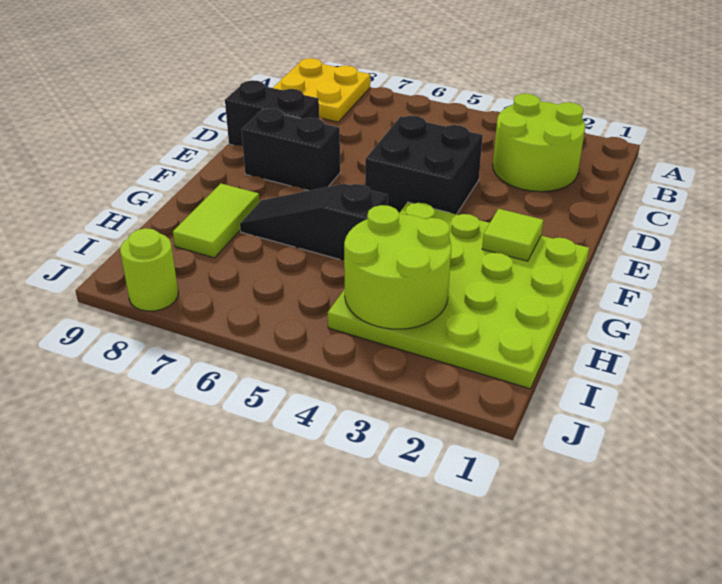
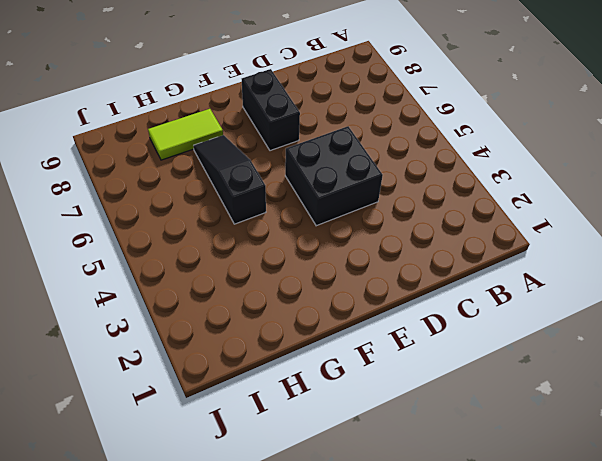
none -> yellow 2x2 plate [273,58,370,122]
none -> lime 2x2 round brick [493,94,585,192]

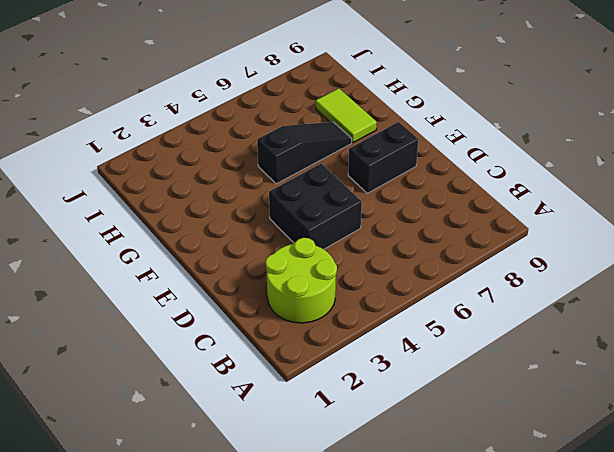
none -> yellow 2x2 plate [273,58,370,122]
none -> black 1x2 brick [225,80,319,146]

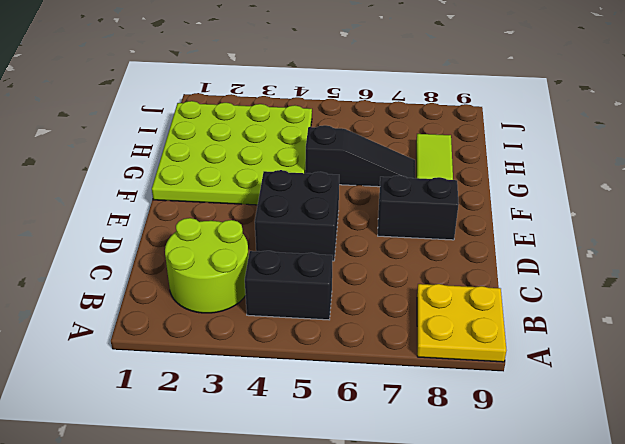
black 1x2 brick [245,251,333,320] -> black 1x2 brick moved to [225,80,319,146]
none -> lime 1x1 round brick [120,228,178,311]
none -> lime 1x1 tile [482,209,543,261]

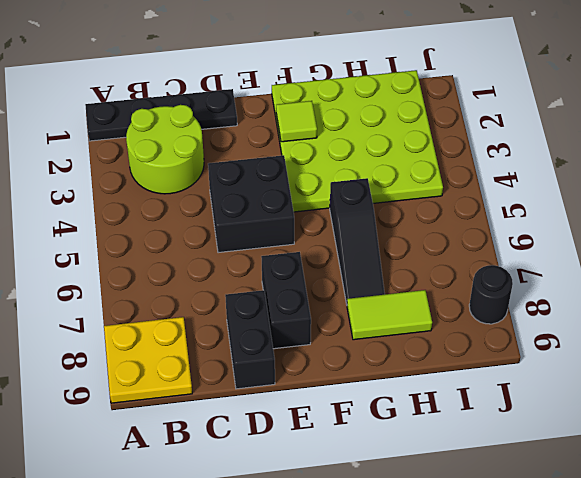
black 1x4 plate [85,89,237,141] -> none
black 1x1 round brick [469,265,513,324] -> lime 1x1 round brick [120,228,178,311]
none -> lime 2x2 round brick [344,205,451,329]

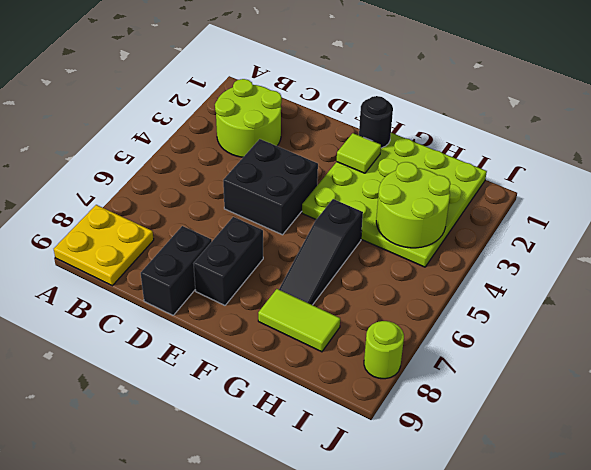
black 1x1 round brick [359,96,393,148] -> none

